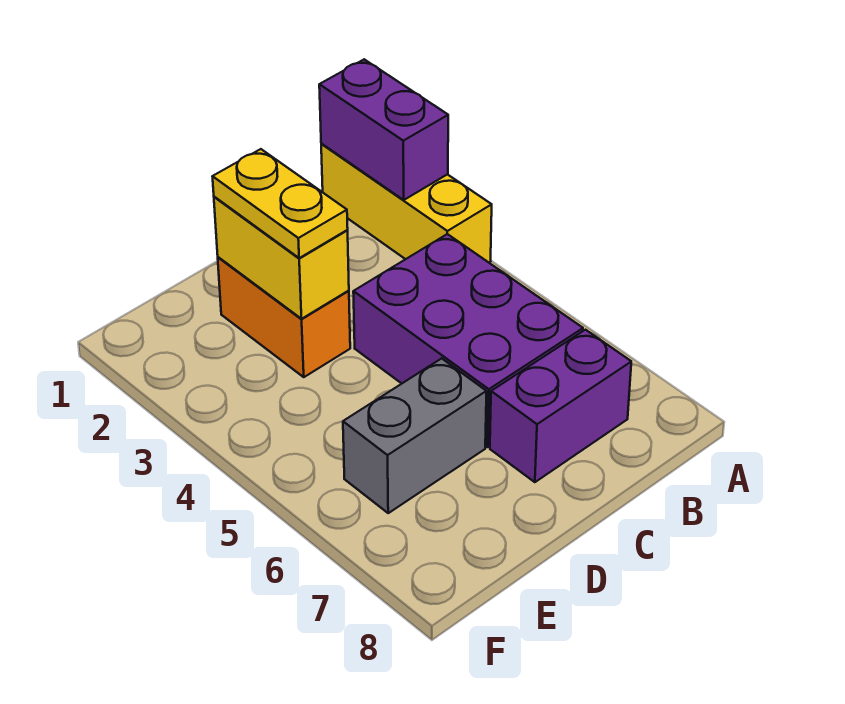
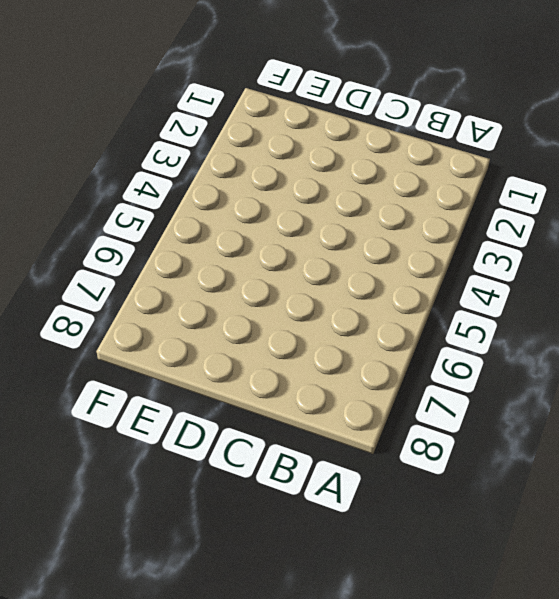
none -> yellow 1x3 brick [321,144,492,262]
none -> purple 2x3 brick [353,234,583,447]

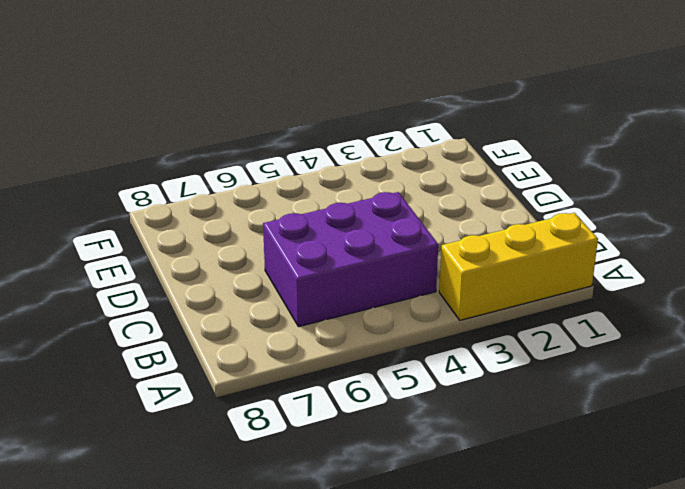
none -> purple 1x2 brick [490,330,631,482]
none -> orange 1x2 brick [218,257,350,377]

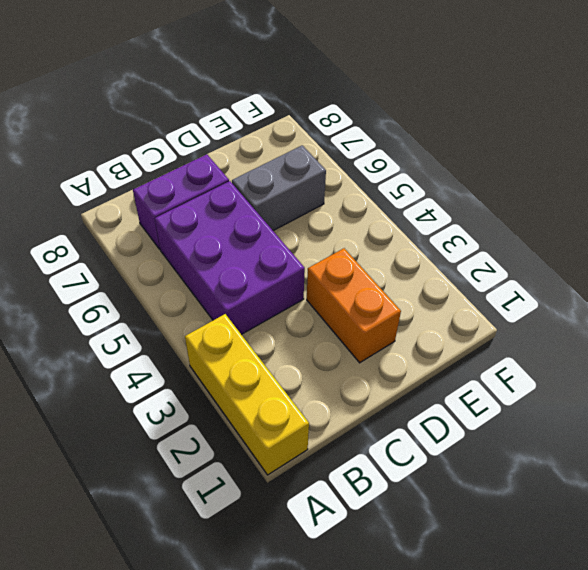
none -> purple 1x2 brick [319,59,448,200]
none -> yellow 1x2 brick [214,197,349,319]

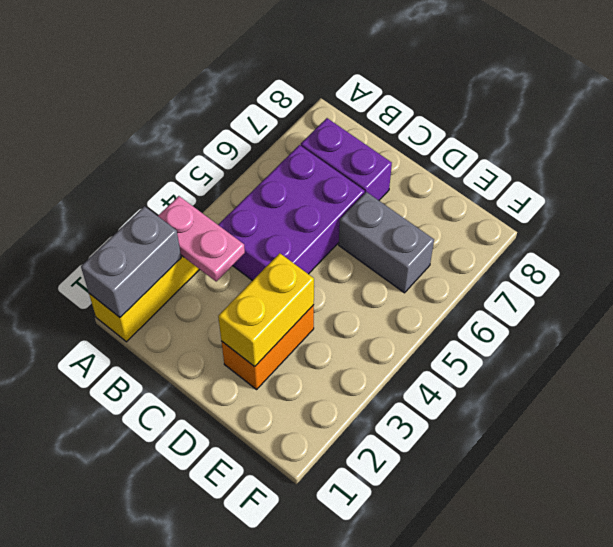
grey 1x2 brick [81,206,181,317] -> purple 1x2 brick [319,59,448,200]
pink 1x2 plate [158,196,245,282] -> none
none -> yellow 1x2 plate [212,149,348,258]

